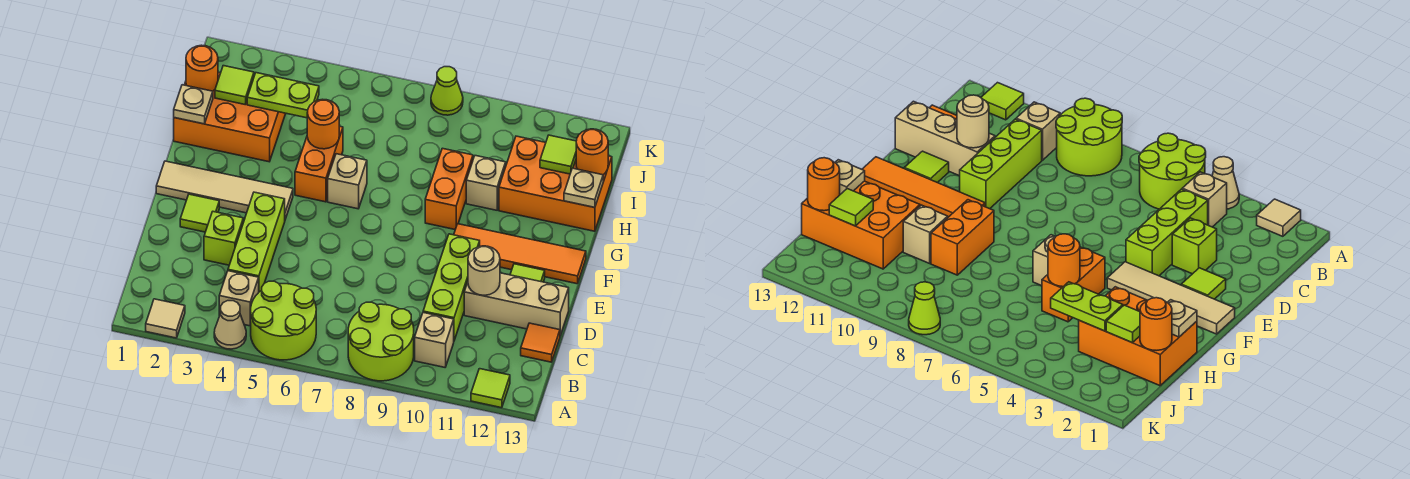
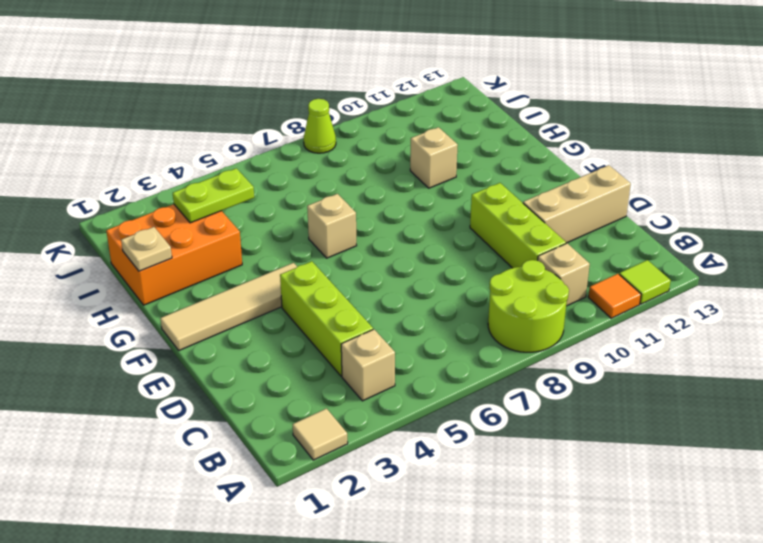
orange 1x1 tile [588,274,641,318] -> orange 1x1 tile moved to [521,323,560,362]
none -> tan 1x1 cone [214,301,246,349]
none -> lime 2x2 round brick [250,281,316,360]
none -> lime 1x1 brick [204,212,243,265]
none -> lime 1x1 tile [180,194,219,232]

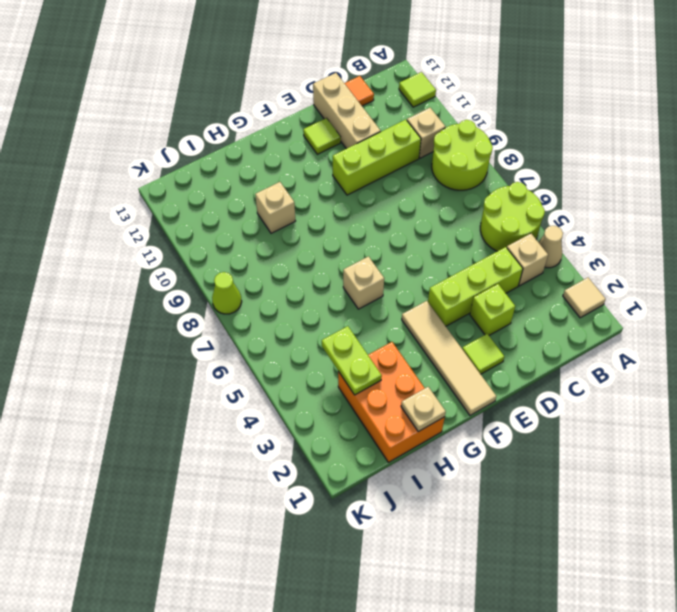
none -> orange 1x4 tile [454,224,586,284]
none -> orange 1x2 brick [295,126,343,202]
none -> orange 1x2 brick [425,148,473,229]
none -> orange 2x3 brick [499,136,612,231]

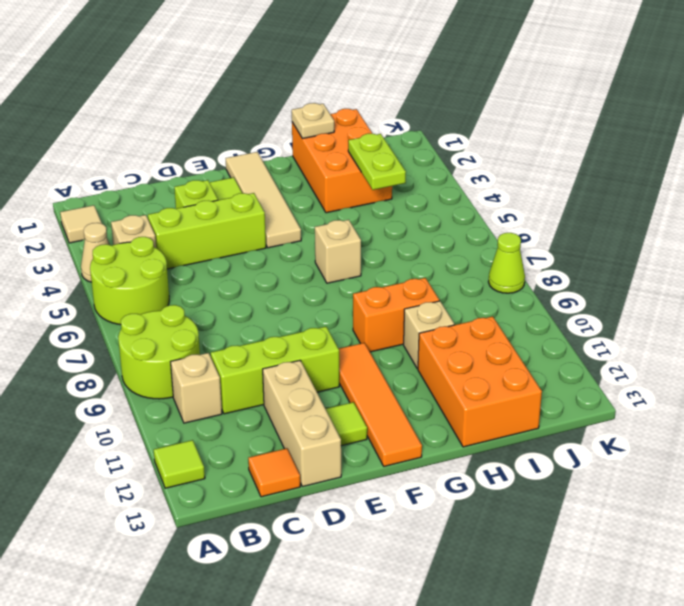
none -> orange 1x2 brick [295,126,343,202]
none -> tan 1x1 round brick [468,246,500,295]
none -> orange 1x1 round brick [307,99,339,149]
none -> tan 1x1 plate [564,168,603,207]

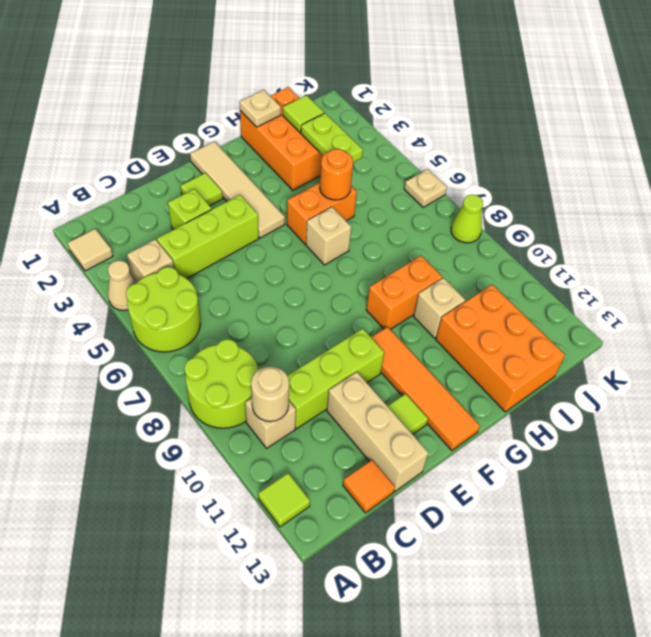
tan 1x1 round brick [251,366,289,422] -> tan 1x1 round brick moved to [468,246,500,295]
tan 1x1 plate [404,169,447,207] -> tan 1x1 plate moved to [564,168,603,207]
none -> orange 1x1 round brick [186,45,218,91]
none -> lime 1x1 tile [540,135,576,174]
none -> orange 1x1 round brick [576,129,608,175]

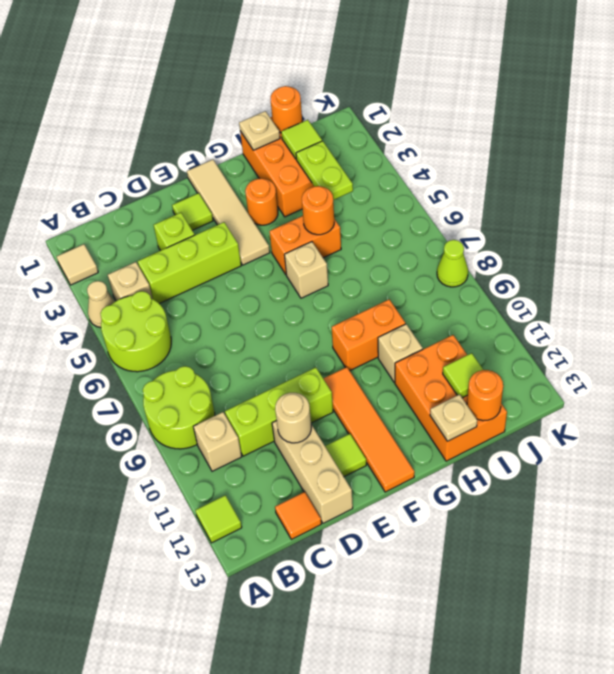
orange 1x1 round brick [245,178,278,225] -> none

